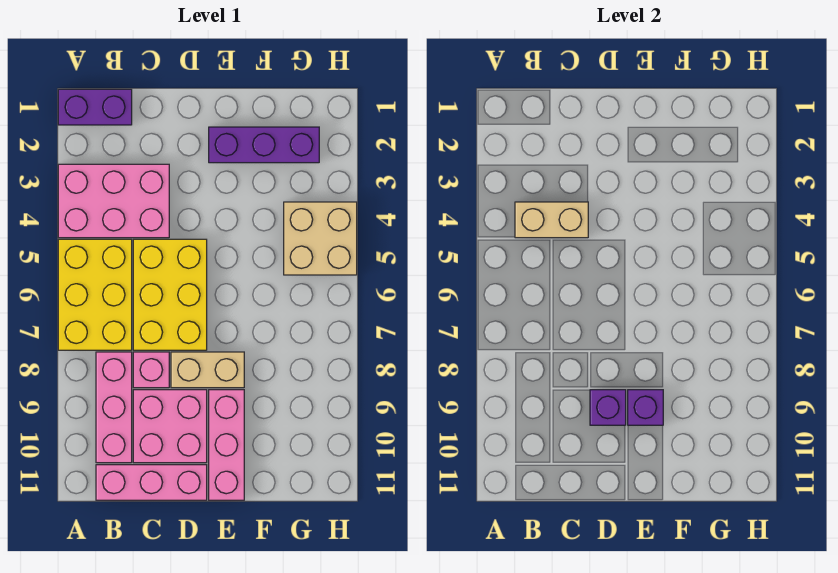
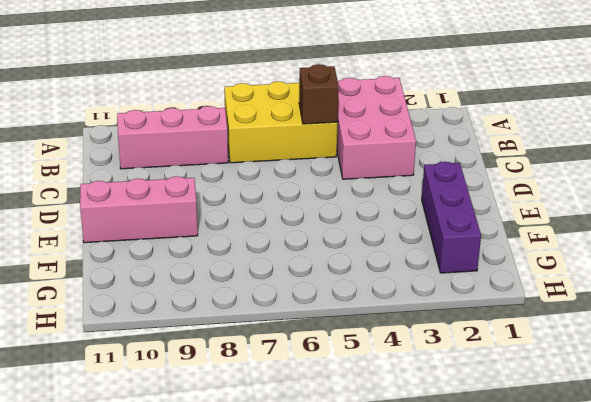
brown 1x1 brick [299,64,339,124] -> none
none -> purple 1x2 brick [58,89,132,125]
none -> pink 1x3 brick [96,465,207,500]
none -> yellow 2x3 brick [133,239,207,350]

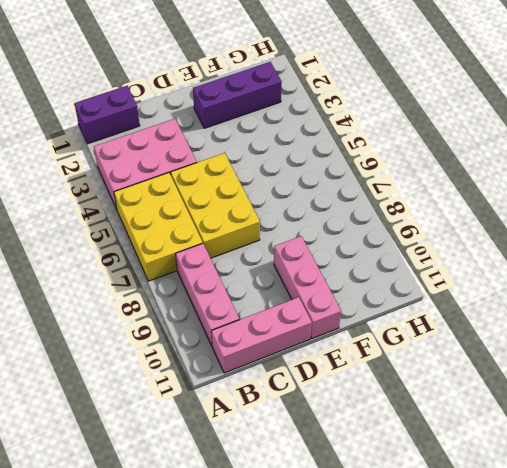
none -> pink 1x1 brick [133,352,169,388]
none -> pink 2x2 brick [133,390,207,463]
none -> tan 1x2 brick [171,352,244,388]

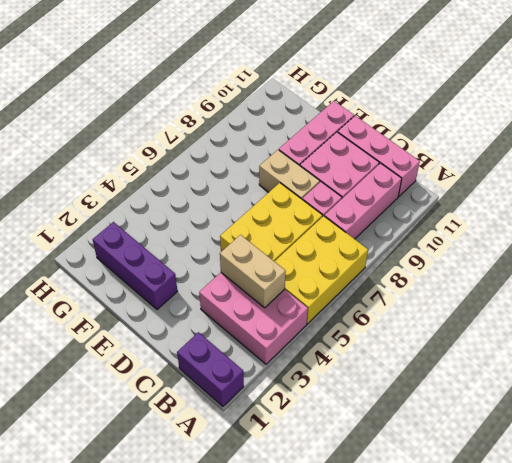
none -> tan 2x2 brick [284,202,357,275]
none -> purple 1x1 brick [590,390,626,425]
none -> purple 1x1 brick [628,390,663,425]

